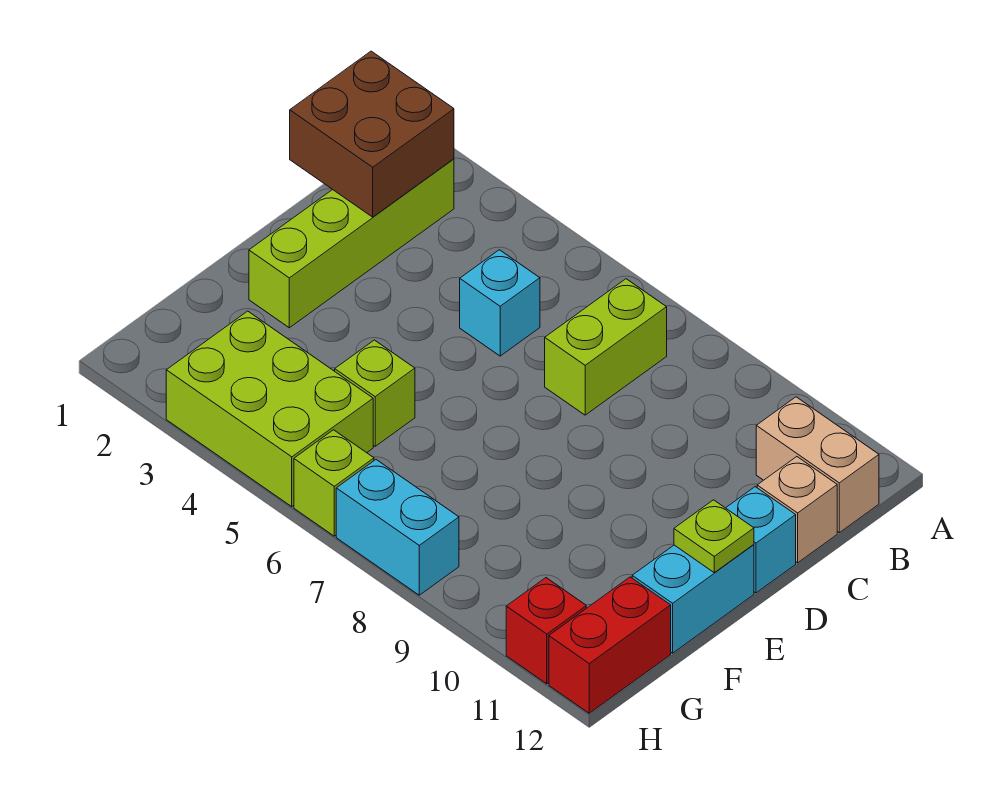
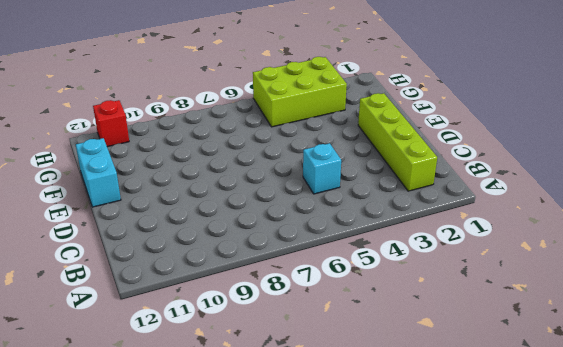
none -> lime 1x2 brick [545,279,667,415]
none -> tan 1x2 brick [756,397,879,533]
none -> tan 1x1 brick [757,457,837,563]

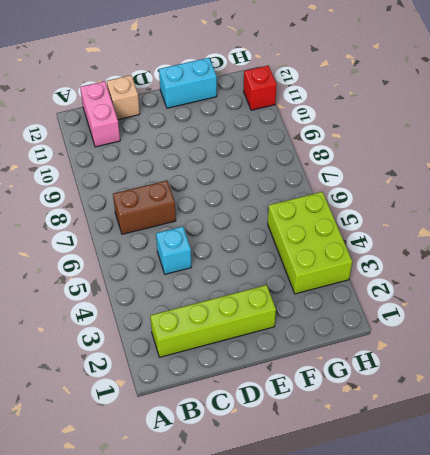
brown 1x2 brick [113,181,176,234] -> lime 1x2 brick [545,279,667,415]
pink 1x2 brick [80,81,120,147] -> tan 1x2 brick [756,397,879,533]
none -> cyan 1x1 brick [726,487,796,593]
none -> lime 1x1 brick [335,340,415,446]
none -> red 1x2 brick [549,577,671,713]

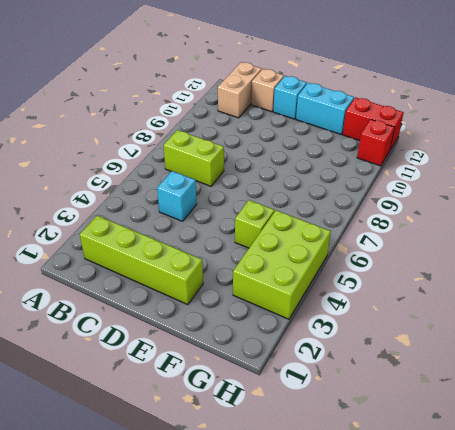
none -> lime 1x1 brick [294,430,374,536]
none -> cyan 1x2 brick [336,460,459,595]
none -> brown 2x2 brick [290,51,454,217]

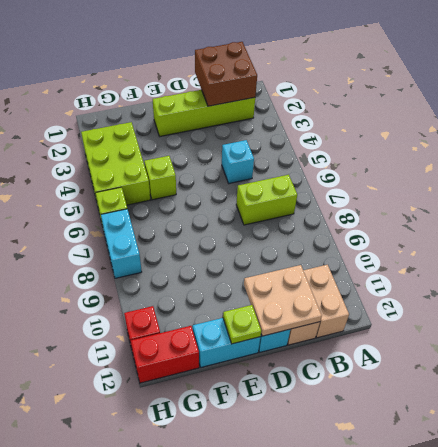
tan 2x2 plate [244,265,322,336] -> none

